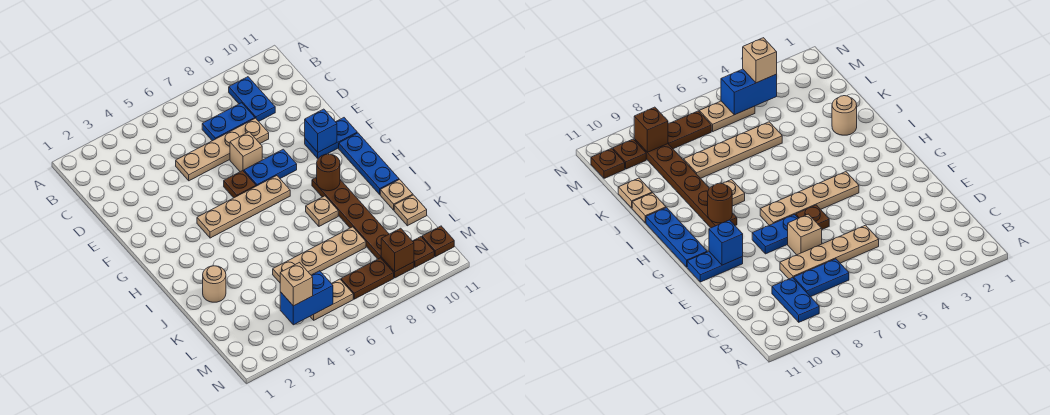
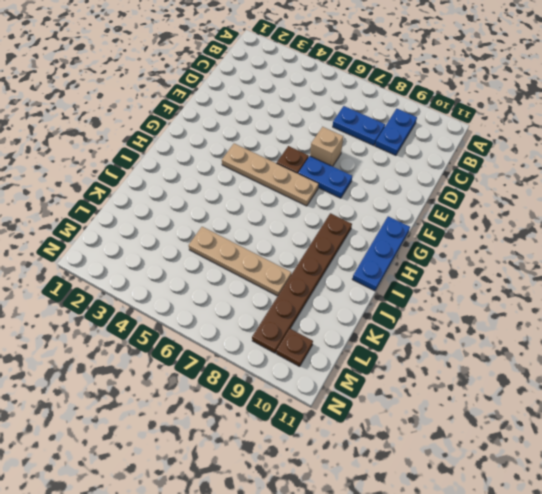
none -> tan 1x4 plate [176,118,269,181]
none -> blue 1x2 plate [305,118,357,159]
none -> tan 1x1 plate [306,196,338,226]

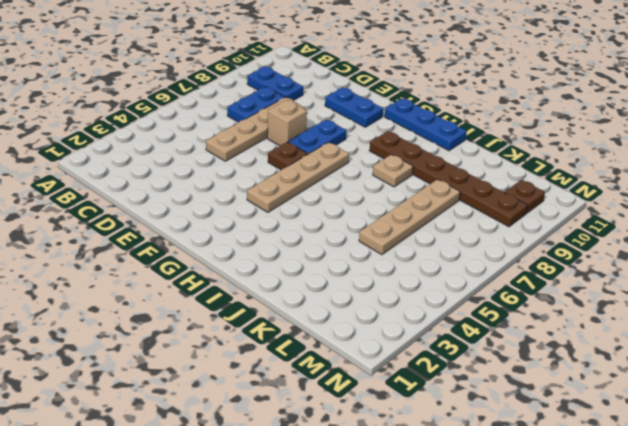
blue 1x2 plate [325,87,383,127] -> blue 1x2 plate turned to [305,118,357,159]
none -> tan 1x1 round brick [203,266,226,302]
none -> tan 1x1 plate [380,180,413,210]
none -> tan 1x1 plate [394,195,427,226]

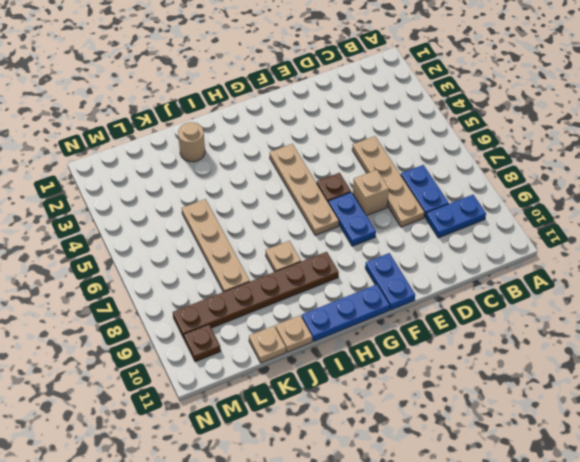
none -> tan 1x2 plate [310,279,353,320]
none -> brown 1x2 plate [341,258,394,299]
none -> brown 1x1 plate [422,226,454,257]

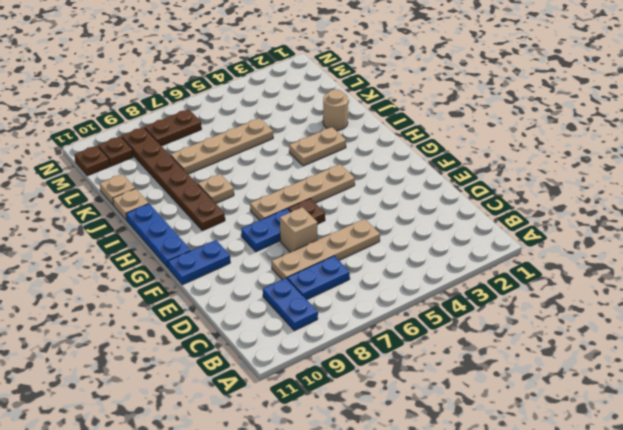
tan 1x2 plate [289,127,346,166] -> tan 1x2 plate moved to [310,279,353,320]
none -> blue 1x1 brick [305,109,337,152]
none -> brown 1x1 round brick [317,154,340,191]
none -> blue 1x2 brick [280,271,333,325]

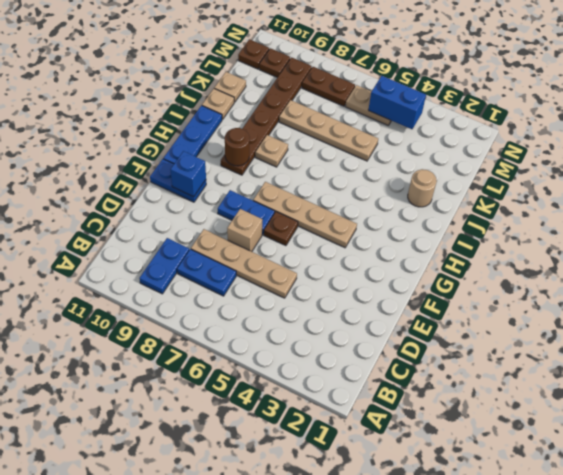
none -> brown 1x1 brick [381,228,414,272]
none -> tan 1x1 brick [280,263,313,306]

